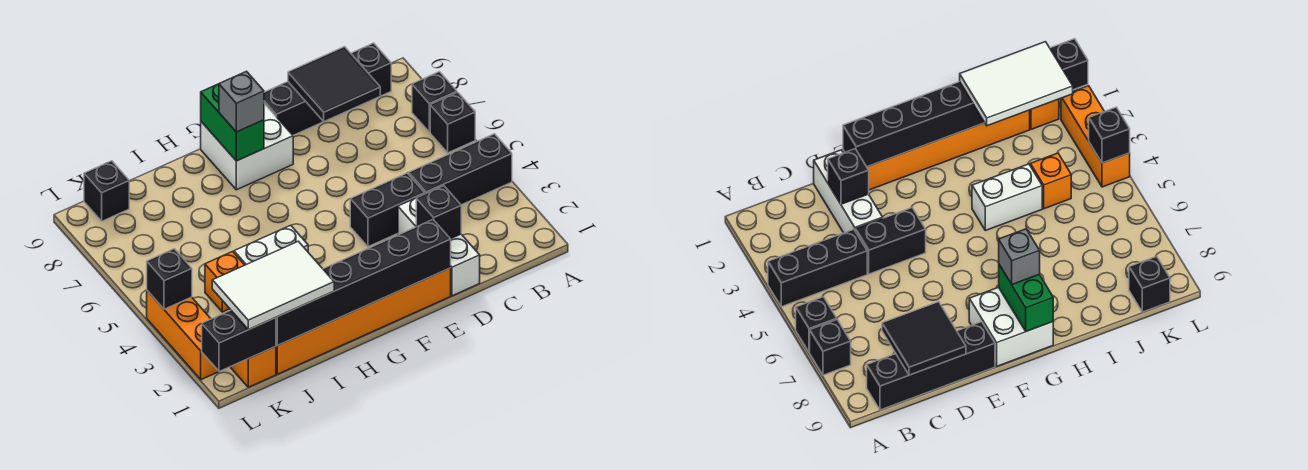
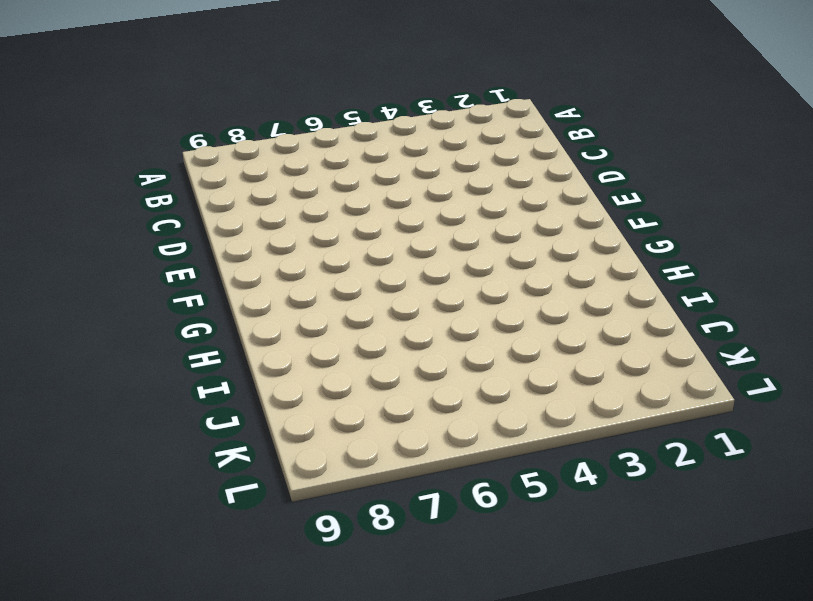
none -> black 1x3 brick [409,134,512,205]
none -> black 1x1 brick [430,92,475,153]
none -> black 1x1 brick [412,72,457,132]

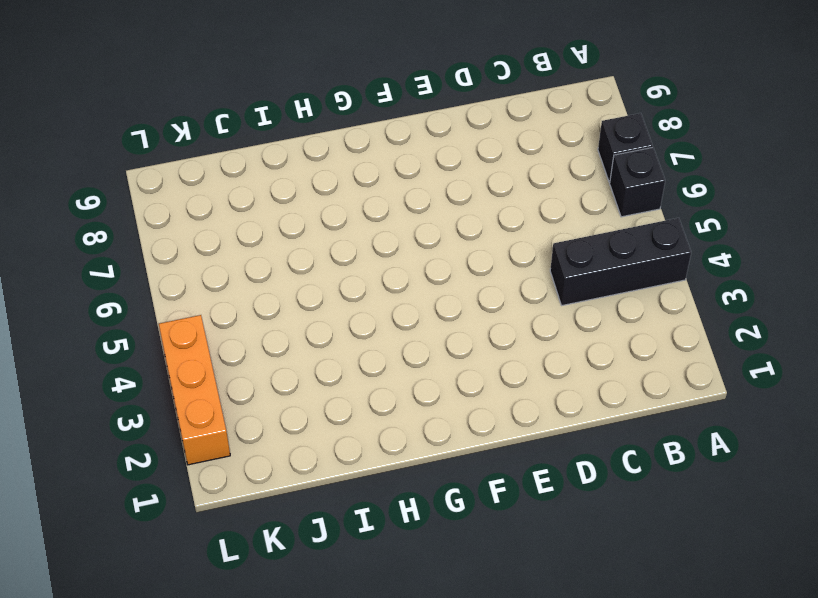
none -> black 1x4 brick [264,43,391,135]
none -> white 1x3 brick [398,198,480,296]
none -> black 1x2 brick [350,173,425,247]

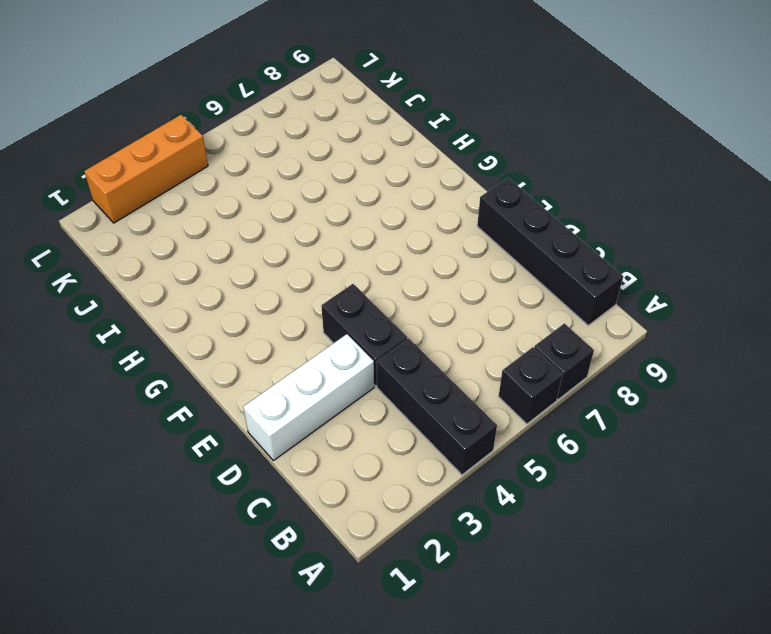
none -> orange 1x6 brick [276,268,451,374]
none -> white 2x2 brick [201,103,293,190]
none -> white 1x2 brick [234,225,308,265]

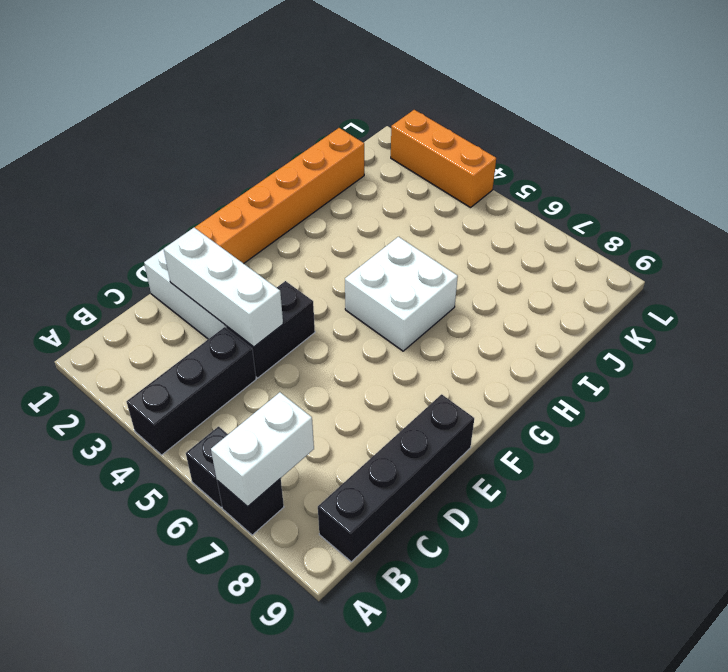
white 1x2 brick [211,392,314,507] -> white 1x2 brick moved to [234,225,308,265]
white 1x3 brick [164,228,283,347] -> black 1x1 brick [416,186,461,239]
white 2x2 brick [345,237,458,351] -> white 2x2 brick moved to [201,103,293,190]
none -> orange 1x1 brick [205,251,244,312]
none -> orange 1x1 brick [231,347,276,387]
none -> black 1x1 brick [84,161,129,221]

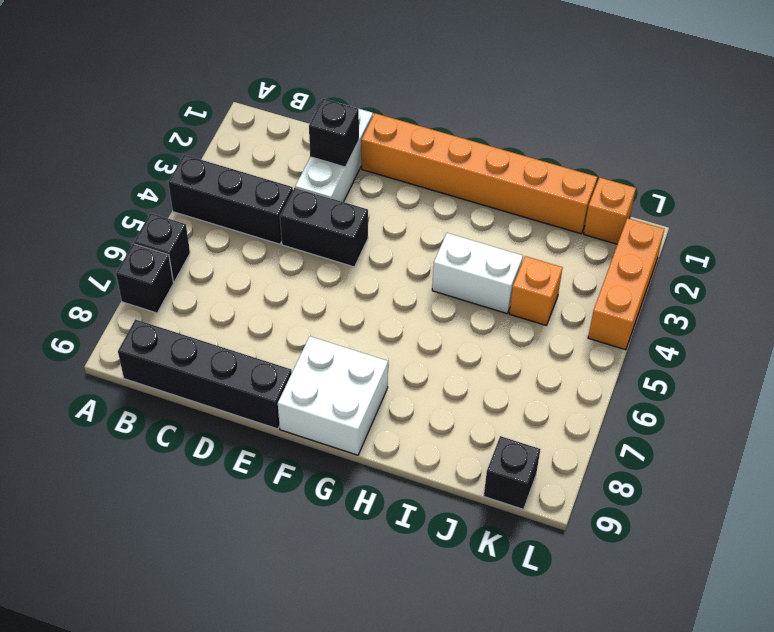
none -> black 2x2 tile [288,47,380,122]
none -> black 1x6 brick [276,220,451,345]
none -> green 1x2 brick [201,84,264,161]

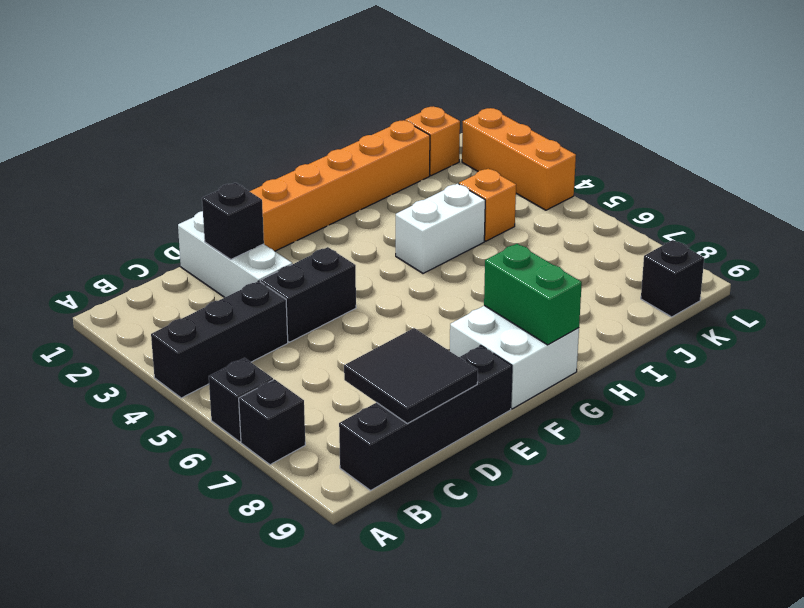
none -> black 1x6 brick [276,220,451,345]
none -> black 1x2 brick [202,310,276,372]
none -> black 1x1 brick [147,249,192,309]

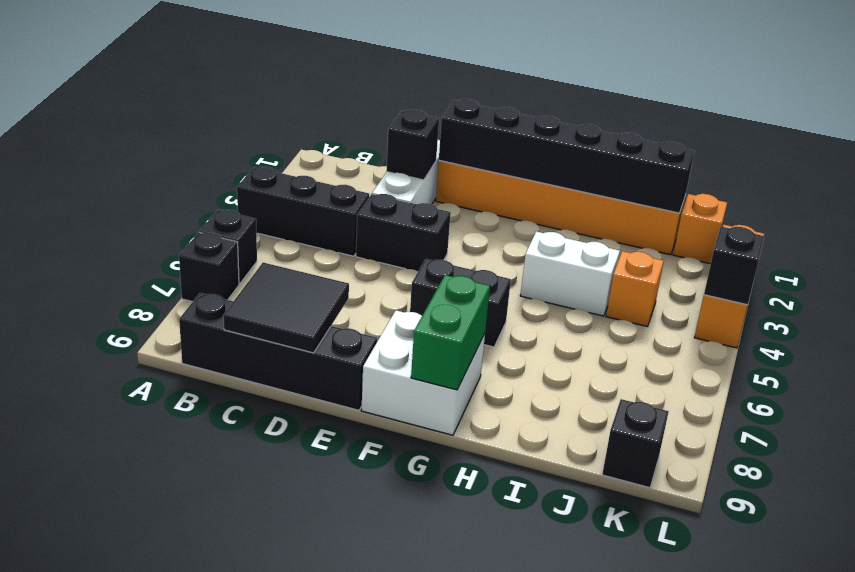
black 1x2 brick [410,259,511,347] -> black 1x2 brick moved to [202,310,276,372]
none -> grey 1x1 brick [219,71,264,132]
none -> white 2x3 tile [212,241,334,330]

